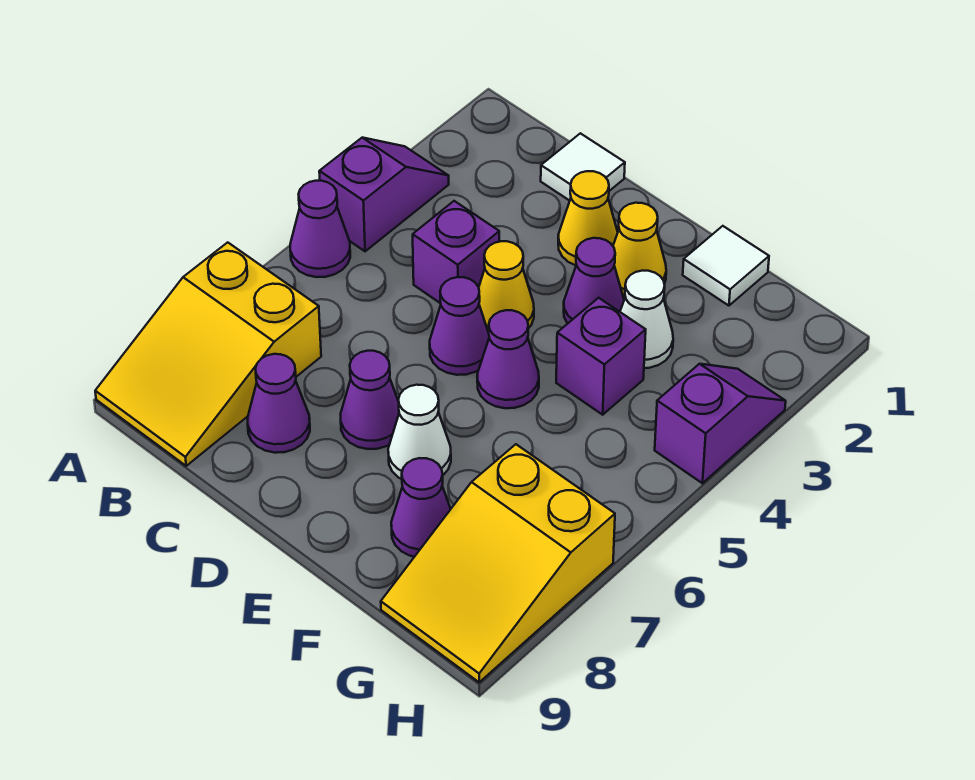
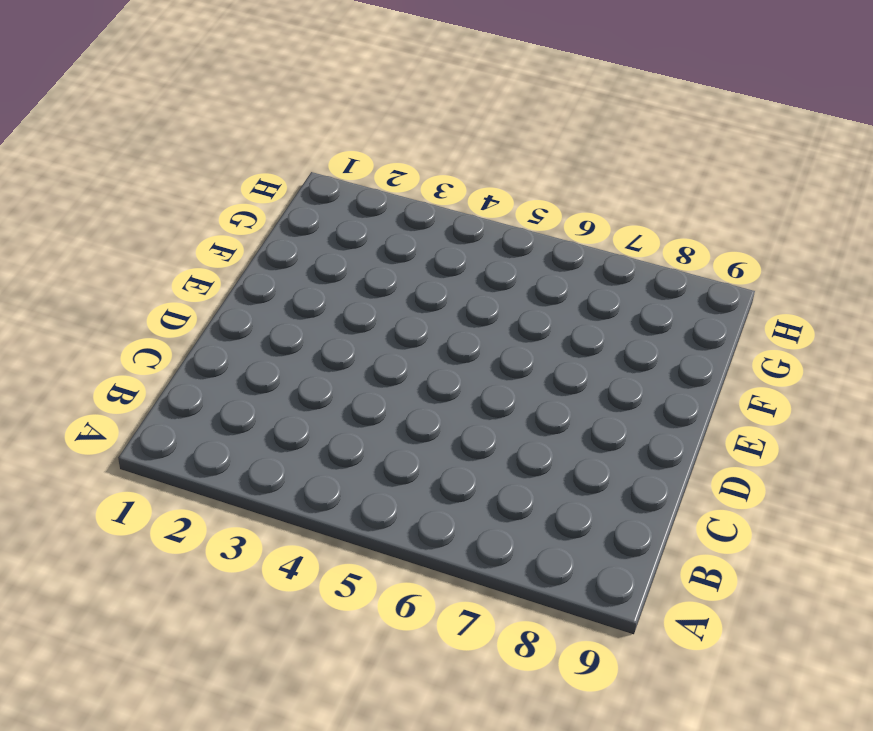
none -> purple 1x2 slope [319,138,449,251]
none -> purple 1x1 cone [290,181,350,277]
none -> yellow 2x3 slope [95,242,321,466]

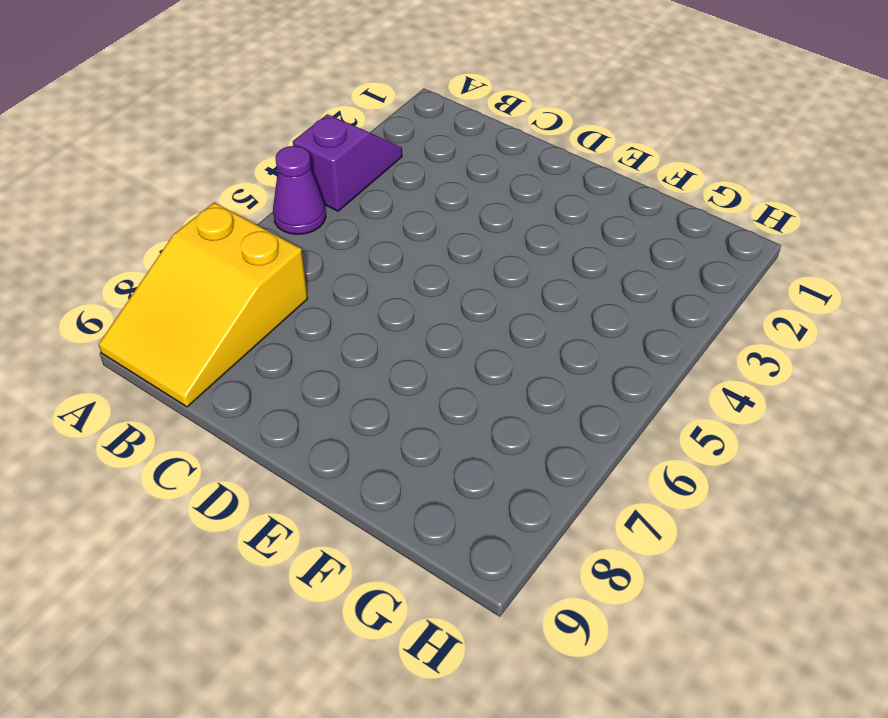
none -> white 1x1 tile [541,133,625,201]
none -> purple 1x1 brick [413,201,499,303]
none -> purple 1x1 cone [248,354,310,453]

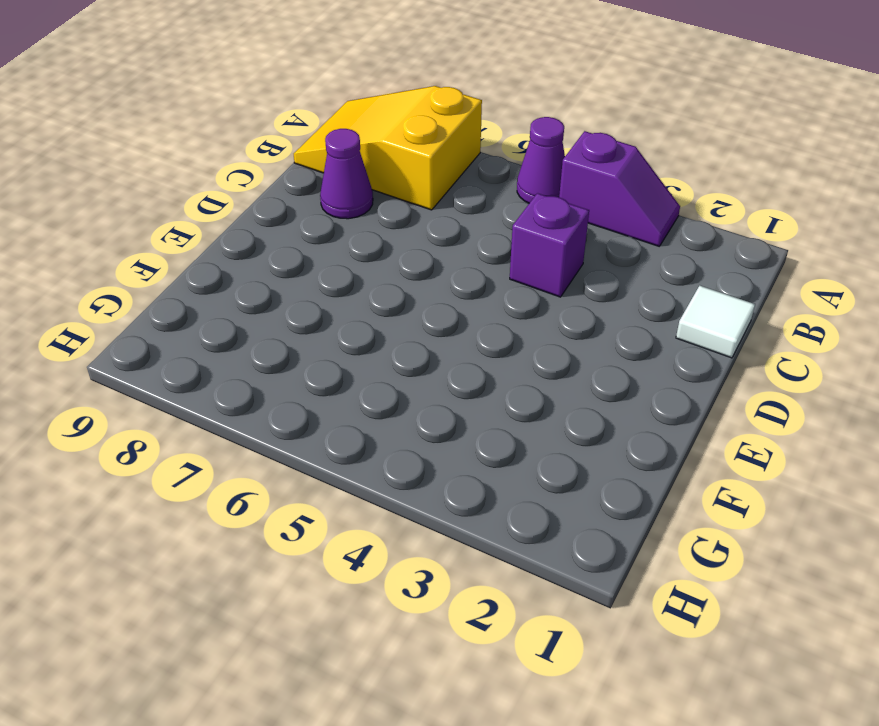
none -> yellow 1x1 cone [558,171,618,265]
none -> yellow 1x1 cone [479,241,534,332]
none -> purple 1x1 cone [430,277,489,375]

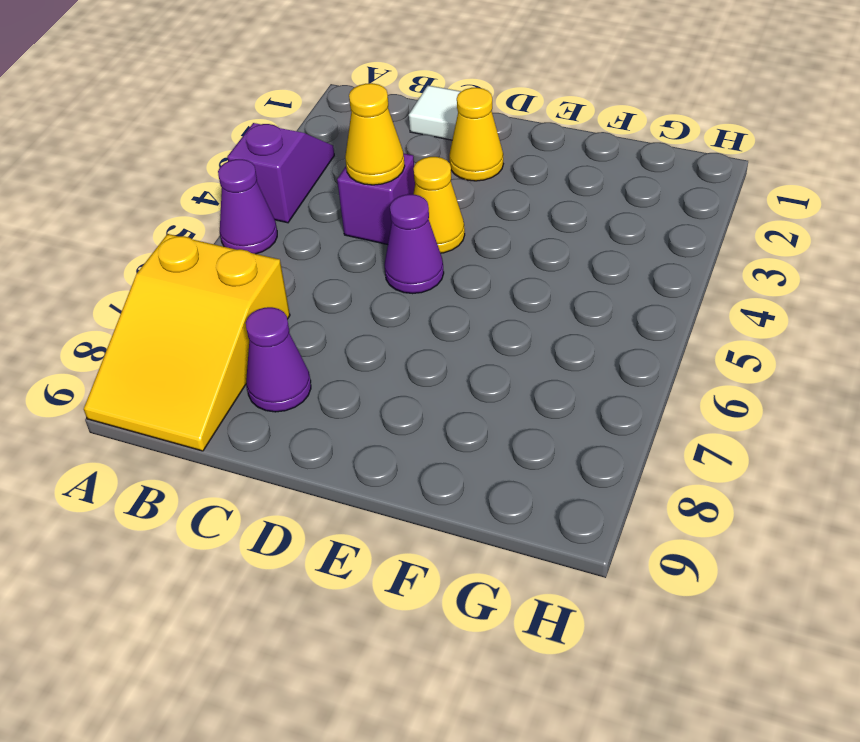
yellow 1x1 cone [345,83,405,185] -> yellow 1x1 cone moved to [613,203,666,298]
none -> purple 1x1 cone [341,351,399,449]
none -> purple 1x1 cone [564,238,624,323]
none -> purple 1x1 cone [477,310,539,408]

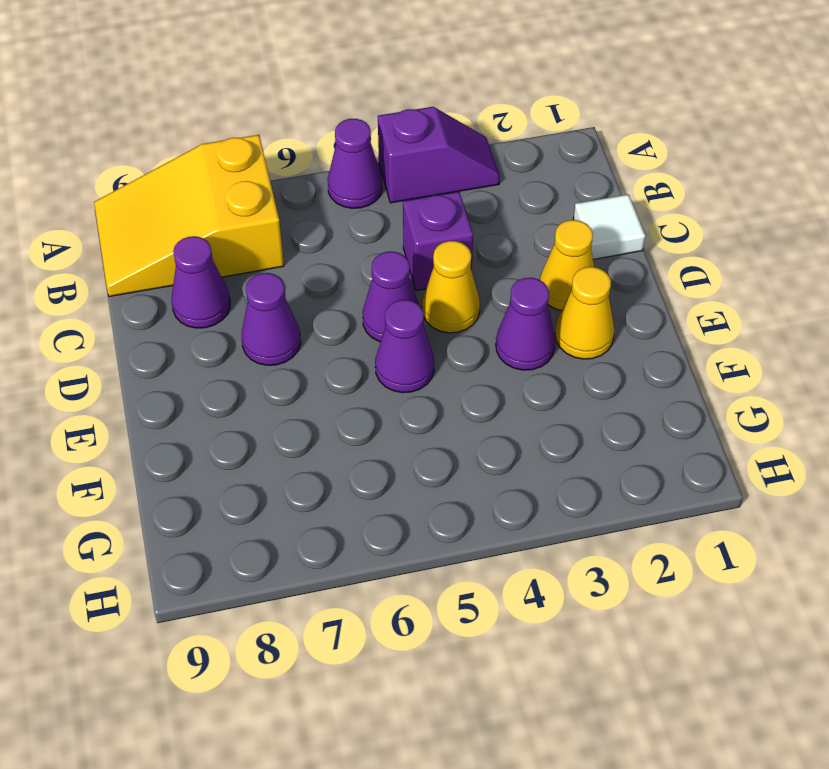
none -> white 1x1 cone [388,385,451,479]
none -> white 1x1 tile [683,226,769,306]
none -> white 1x1 cone [620,271,673,368]

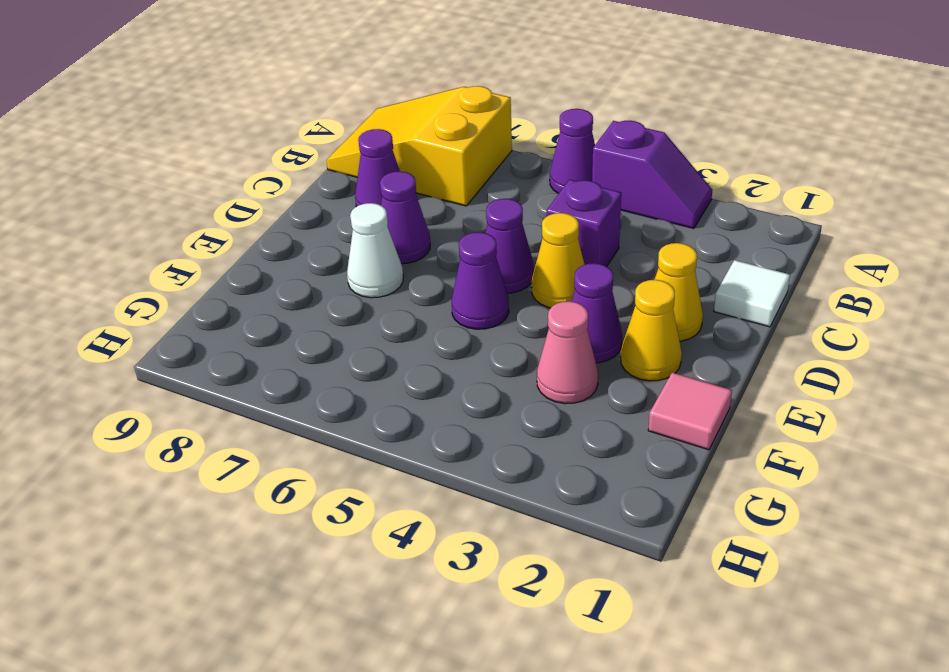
pink 1x1 tile [648,372,732,450] -> white 1x1 tile [683,226,769,306]
pink 1x1 cone [537,301,598,404] -> white 1x1 cone [620,271,673,368]
none -> purple 1x1 brick [556,298,646,415]
none -> purple 1x1 cone [391,458,451,557]
none -> yellow 2x3 slope [381,444,615,682]

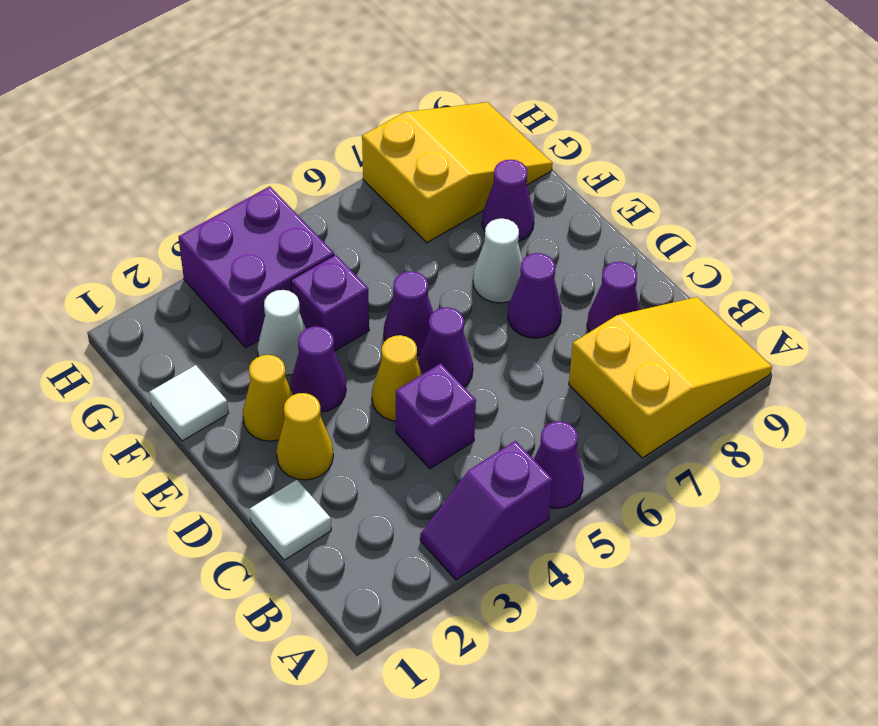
purple 2x2 brick [179,186,334,348] -> purple 1x2 slope [655,364,786,483]

